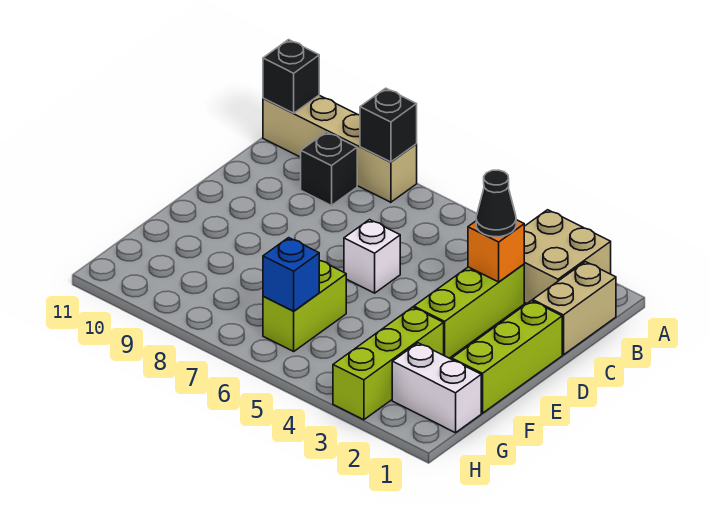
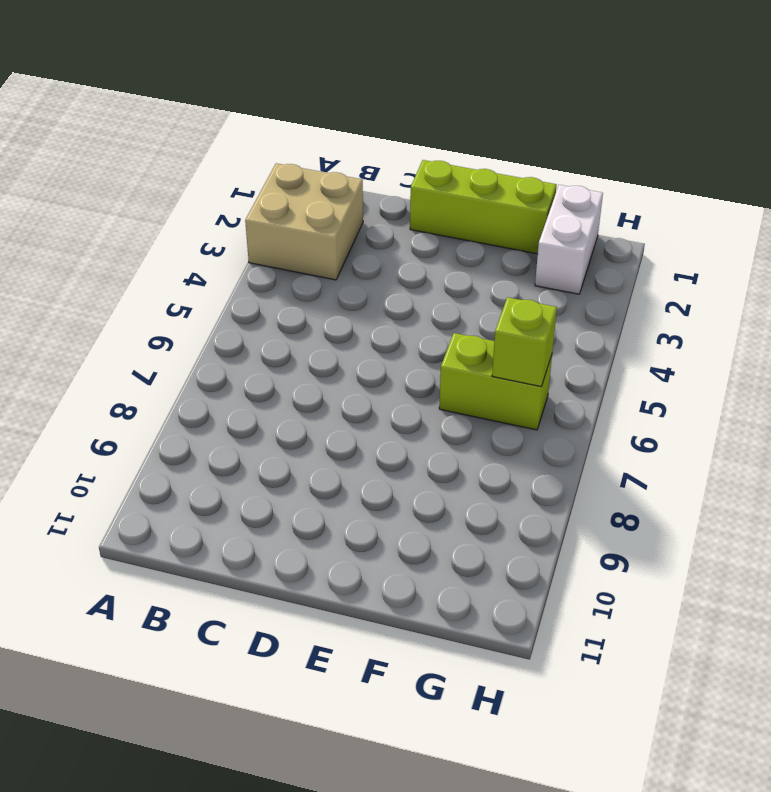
lime 1x1 brick [492,297,557,387] -> blue 1x1 brick [263,238,320,311]
none -> tan 1x4 brick [263,95,417,202]
none -> tan 1x2 brick [533,262,616,355]
none -> black 1x1 brick [301,132,357,206]

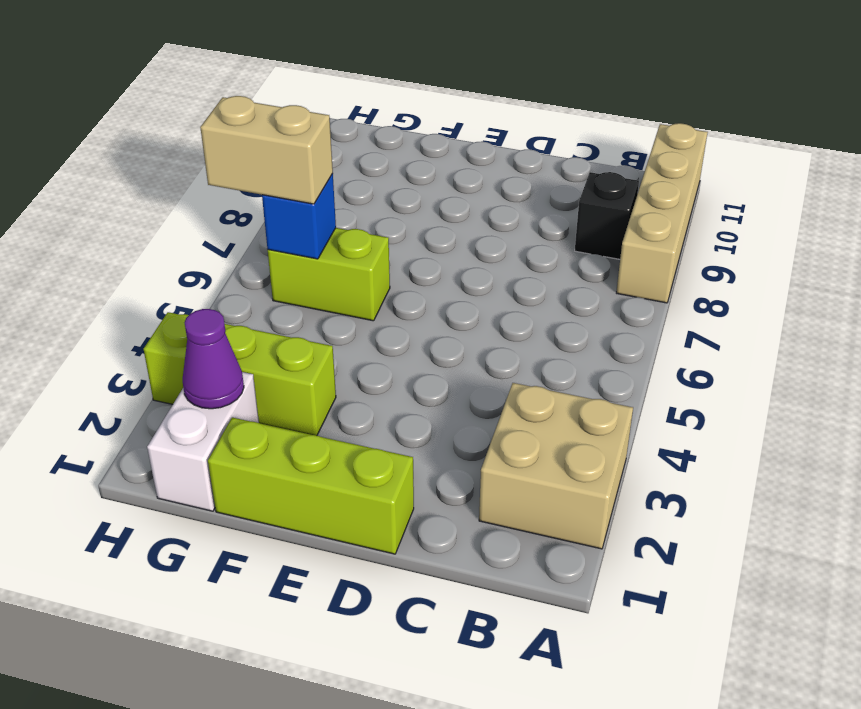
purple 1x1 cone [183,309,244,409] -> none
tan 1x2 brick [200,96,333,204] -> tan 1x2 brick moved to [533,262,616,355]
none -> lime 1x3 brick [414,264,524,358]
none -> white 1x1 brick [344,220,400,293]
none -> black 1x1 brick [360,88,417,162]

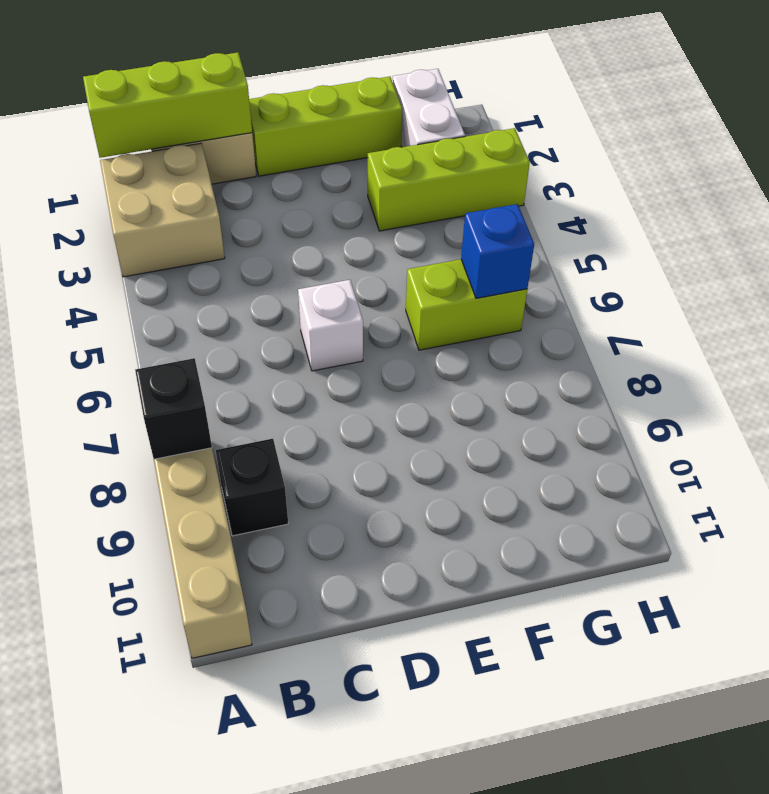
lime 1x3 brick [83,52,252,158] -> lime 1x3 brick moved to [414,264,524,358]
none -> black 1x1 brick [263,40,319,113]
none -> orange 1x1 brick [468,220,524,282]
none -> black 1x1 cone [476,170,516,237]

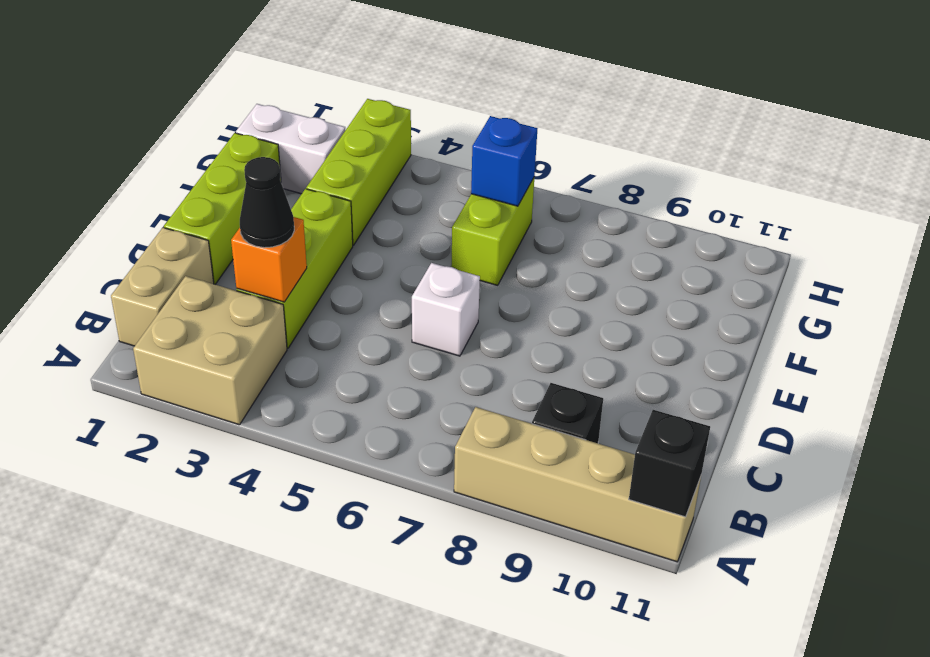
none -> black 1x1 brick [360,88,417,162]

